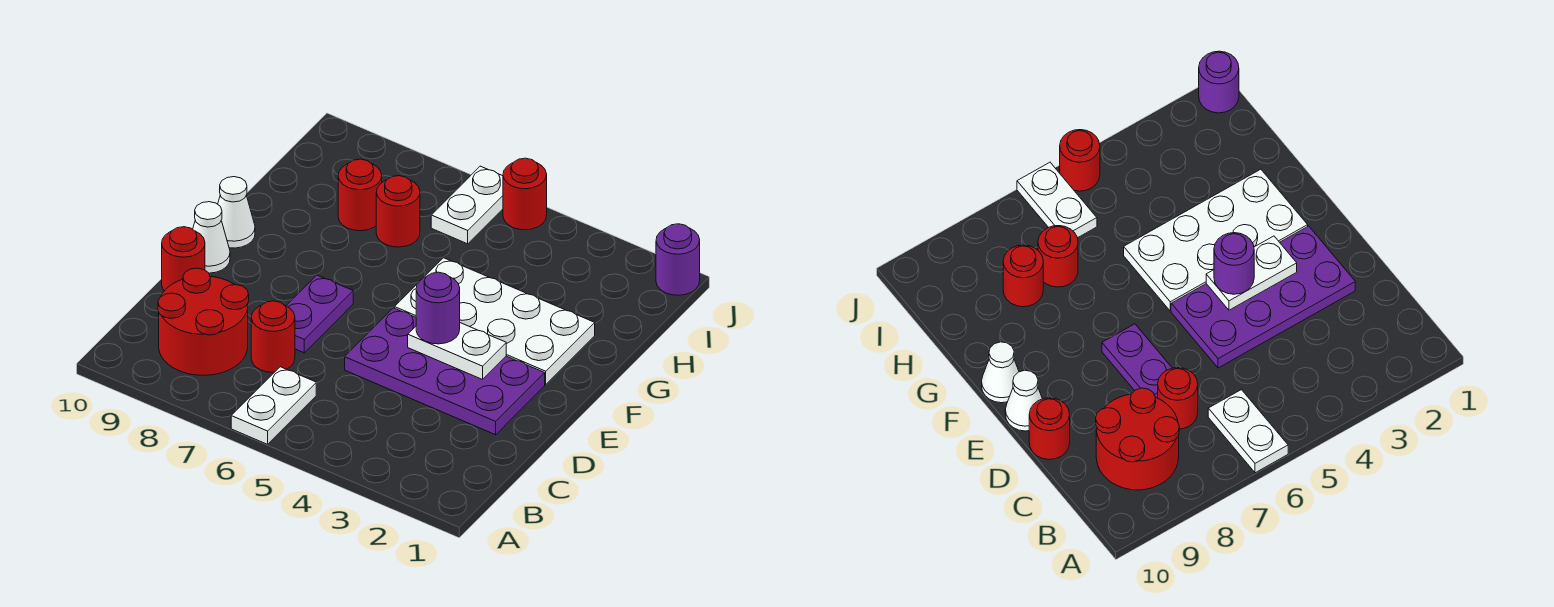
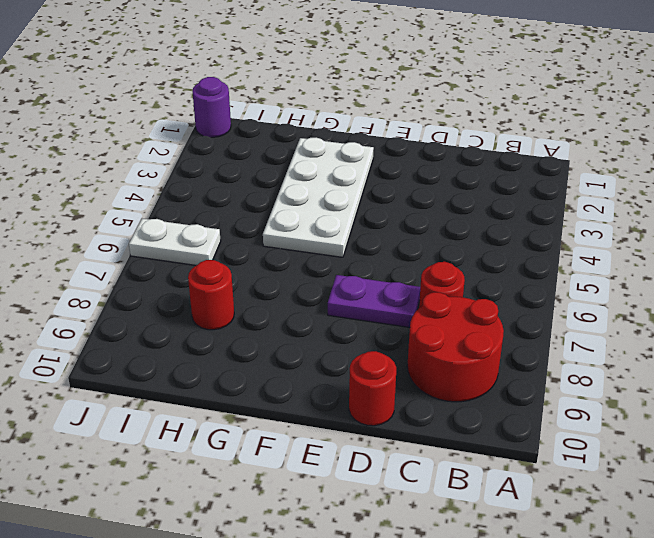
none -> white 1x2 plate [231,367,316,444]
none -> purple 2x4 plate [345,308,545,435]
none -> white 1x1 cone [193,202,230,273]

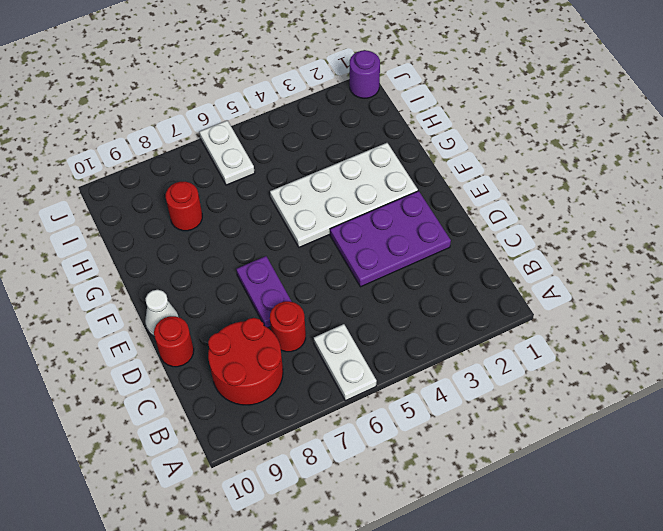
purple 2x3 plate [330,191,451,287] -> purple 2x4 plate [345,308,545,435]
none -> white 1x1 cone [218,177,255,248]
none -> red 1x1 round brick [376,176,420,247]
none -> red 1x1 round brick [503,158,547,230]

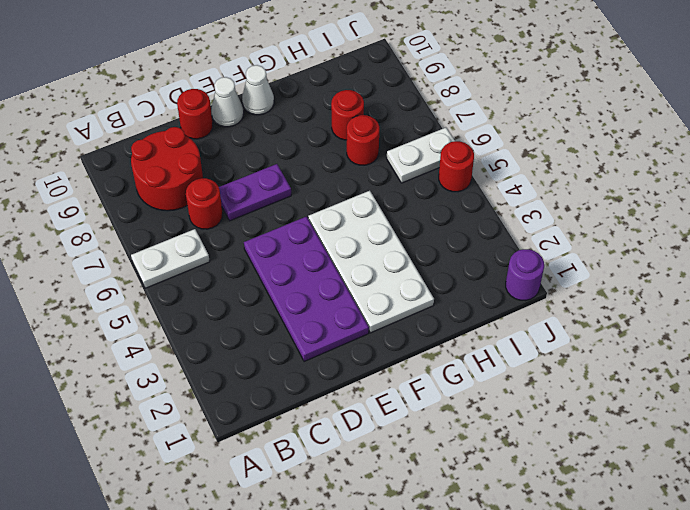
none -> white 1x2 plate [408,323,506,379]
none -> purple 1x1 round brick [416,272,460,344]

